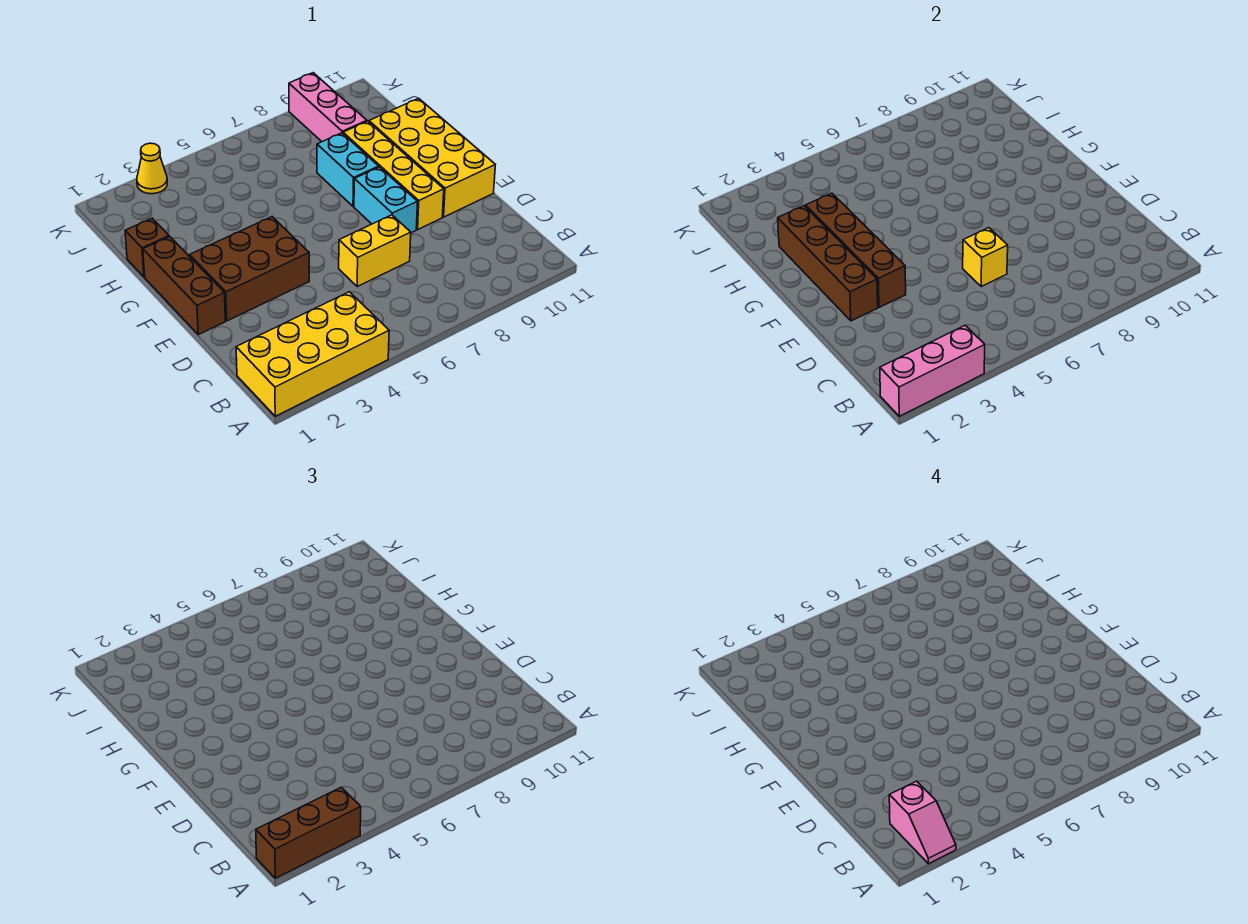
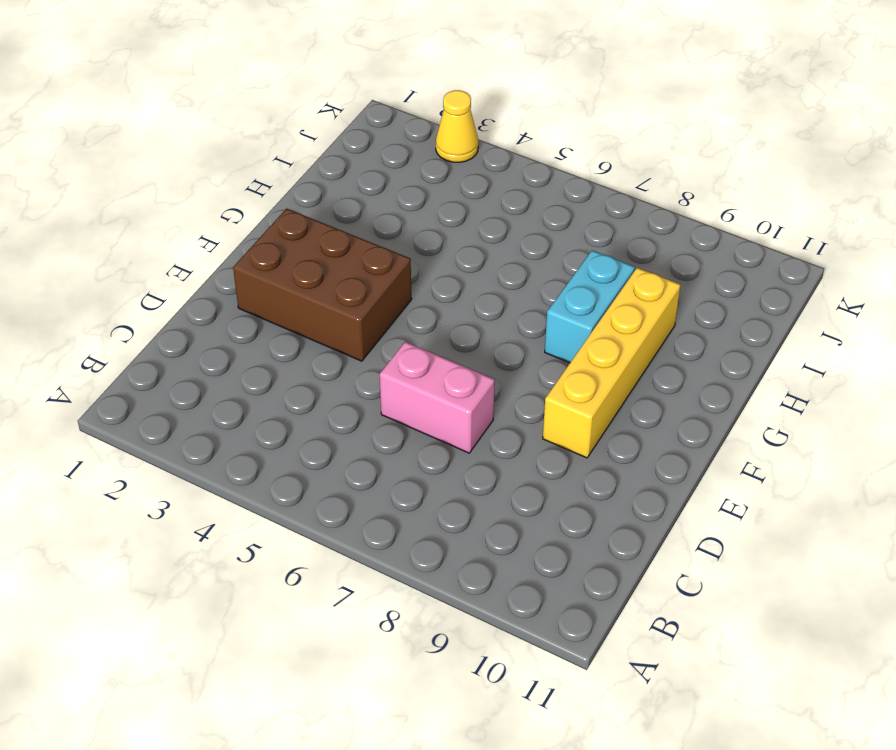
pink 1x2 brick [380,342,495,453] -> yellow 1x2 brick [339,215,411,286]
none -> yellow 2x4 brick [236,292,389,416]
none -> brown 1x3 brick [143,237,225,335]
none -> cyan 1x2 brick [354,167,418,233]

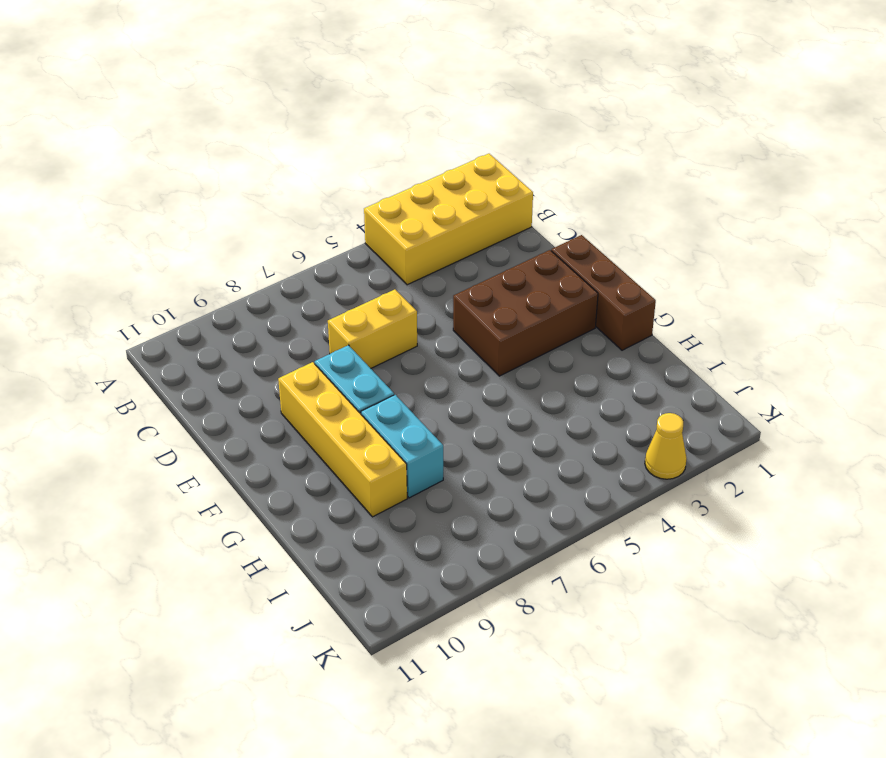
none -> yellow 2x4 brick [369,98,495,217]
none -> brown 1x1 brick [125,218,169,277]
none -> pink 1x3 brick [289,73,367,142]

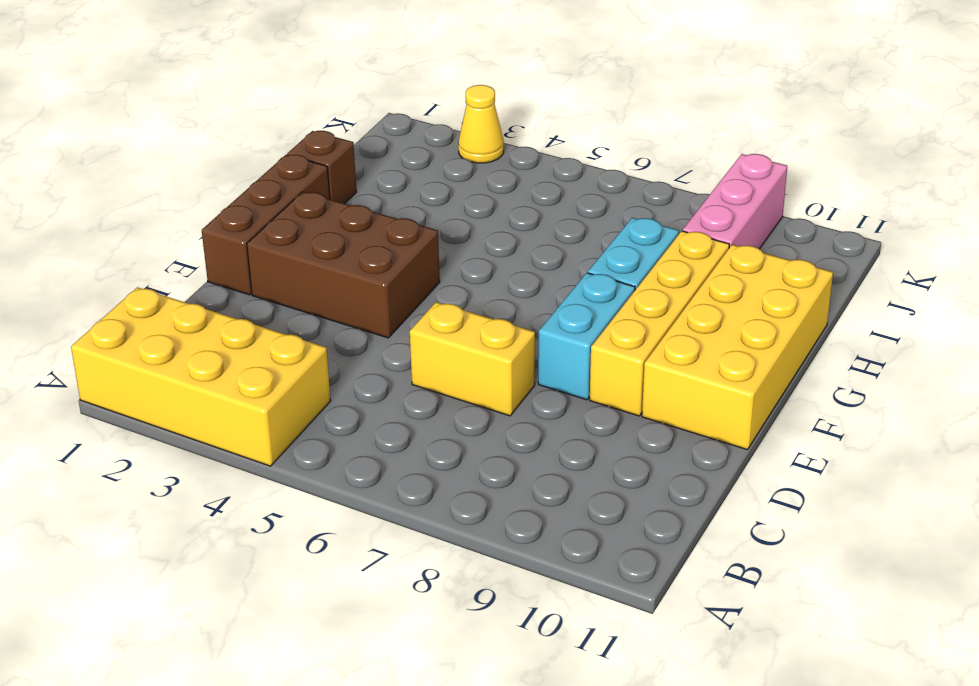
none -> pink 1x3 brick [880,325,985,416]
none -> yellow 1x1 brick [963,228,1008,286]
none -> brown 1x4 brick [778,206,878,321]

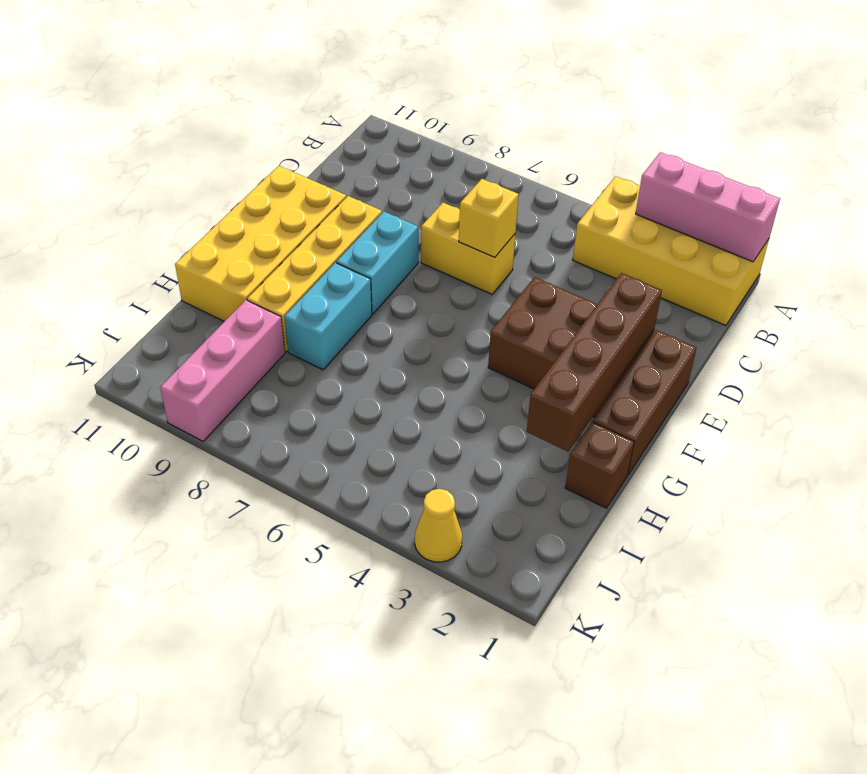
none -> brown 1x4 brick [806,193,906,307]
none -> brown 1x3 brick [256,787,361,878]
none -> pink 1x2 slope [889,781,956,864]

